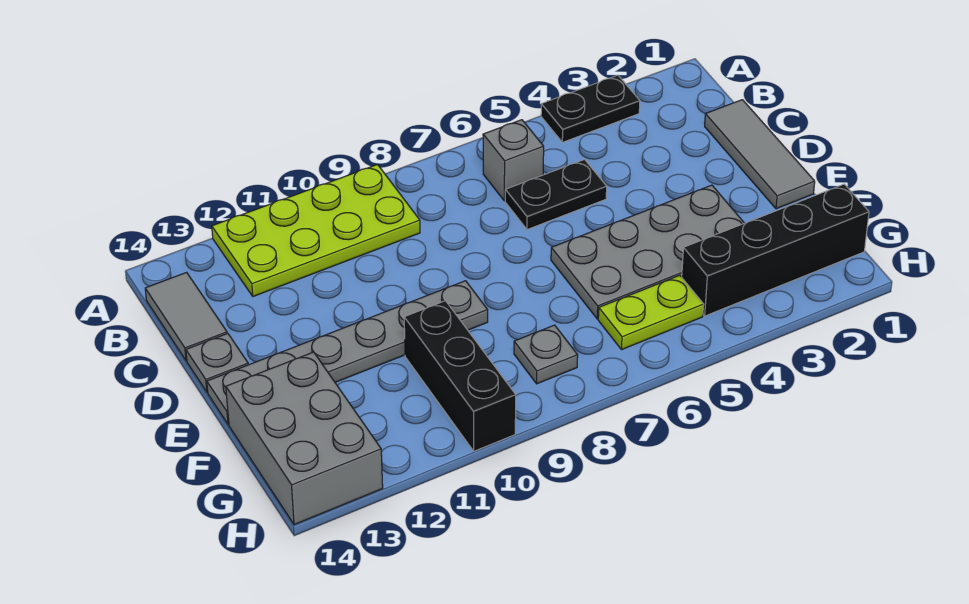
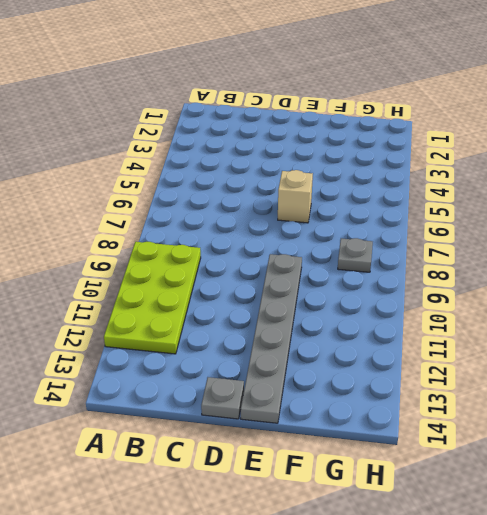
tan 1x1 brick [278,170,313,223] -> grey 2x4 plate [551,185,744,319]
none -> black 1x2 plate [541,75,640,142]
none -> grey 1x1 brick [483,120,544,201]
none -> grey 1x2 tile [145,272,227,361]

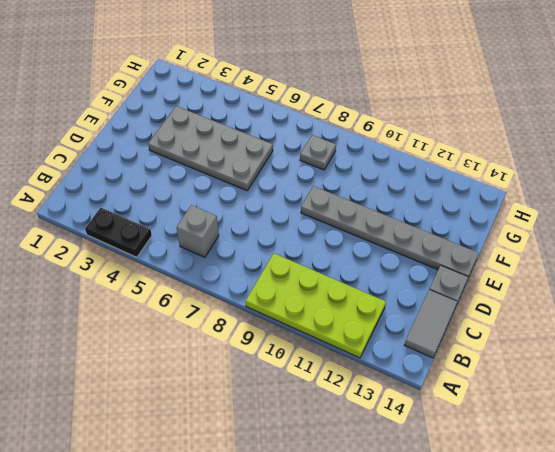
none -> grey 1x3 tile [705,100,815,209]
none -> black 1x2 plate [505,160,607,230]
none -> black 1x3 brick [404,301,516,451]

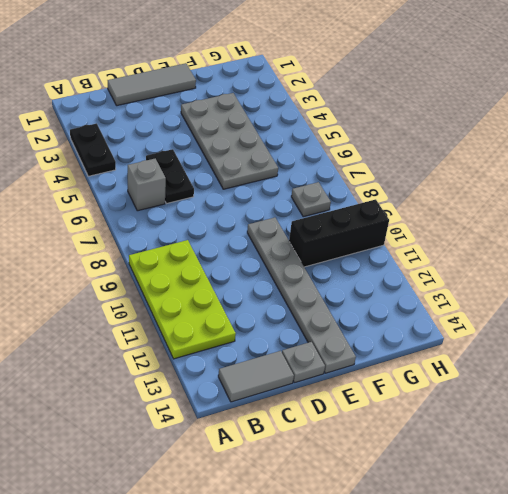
none -> grey 2x3 brick [226,352,383,525]
none -> black 1x4 brick [682,184,869,316]
none -> lime 1x2 plate [598,275,704,350]

